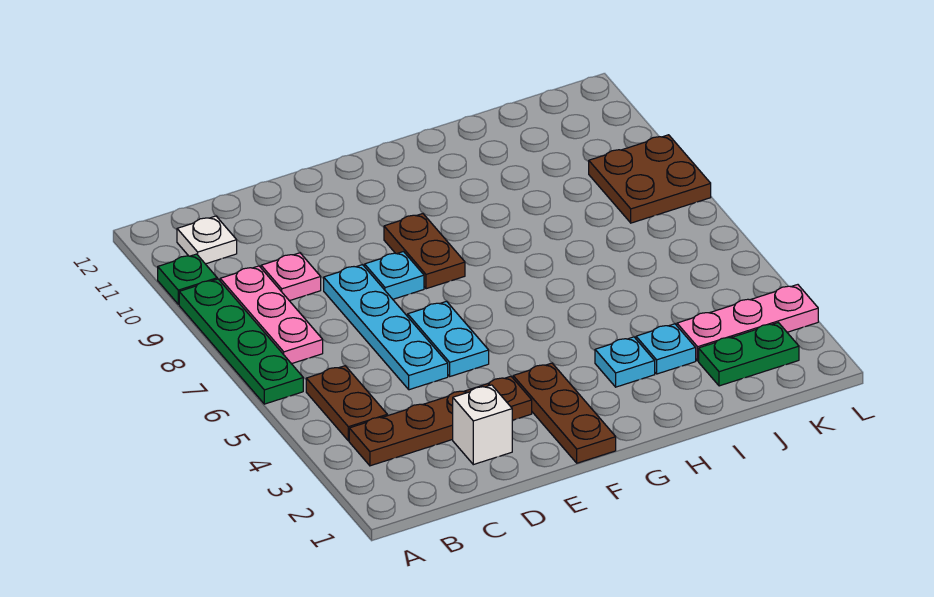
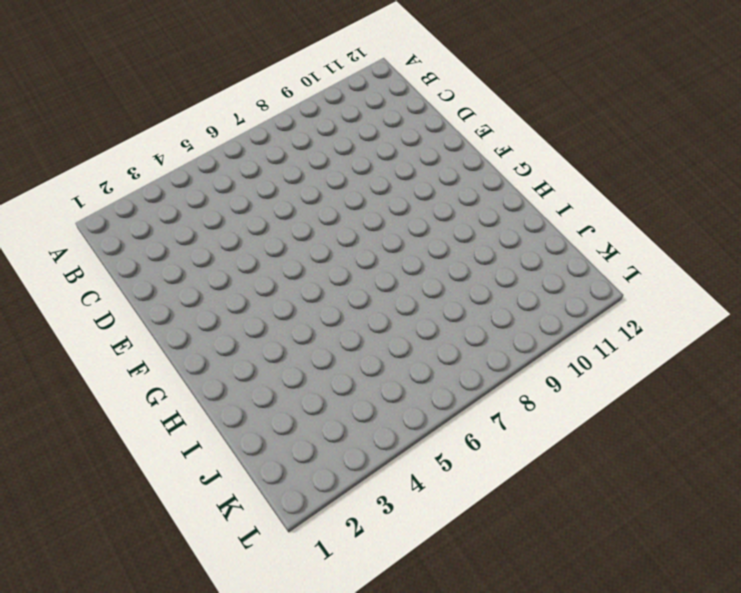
none -> green 1x4 plate [179,279,303,404]
none -> green 1x1 plate [158,254,217,304]
none -> brown 1x4 plate [349,376,532,466]

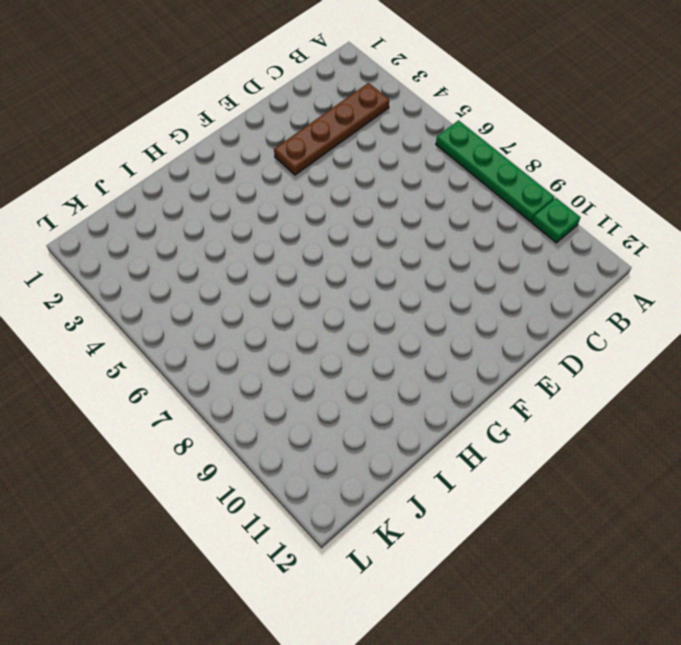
none -> brown 1x2 plate [306,366,387,441]
none -> pink 1x3 plate [220,266,323,364]
none -> white 1x1 plate [177,216,237,264]

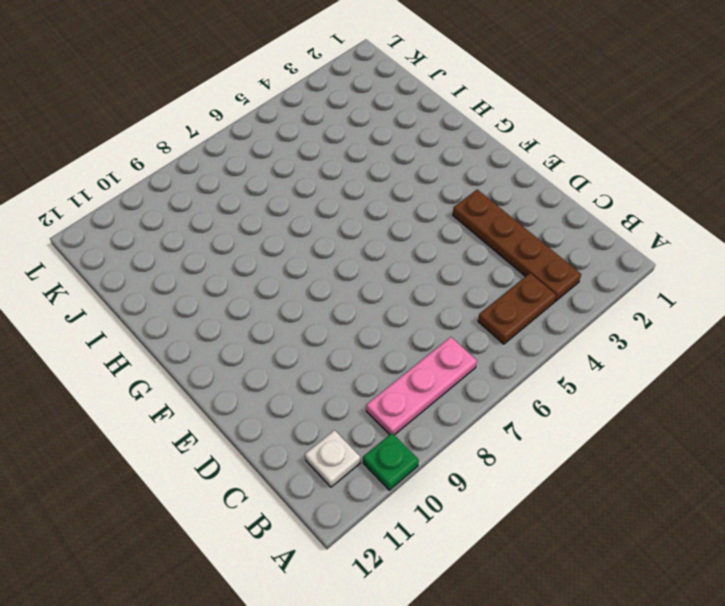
none -> green 1x4 plate [179,279,303,404]
none -> pink 1x1 plate [261,253,321,301]
none -> white 1x1 brick [453,385,512,465]

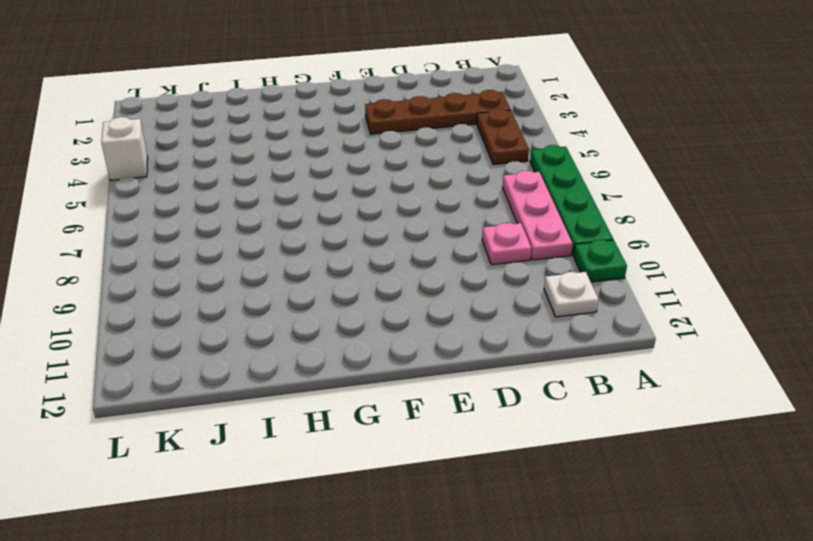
white 1x1 brick [101,117,148,180] -> white 1x1 brick moved to [453,385,512,465]
none -> cyan 1x4 plate [324,265,448,390]
none -> cyan 1x2 plate [408,301,489,376]
none -> cyan 1x1 plate [365,252,424,299]

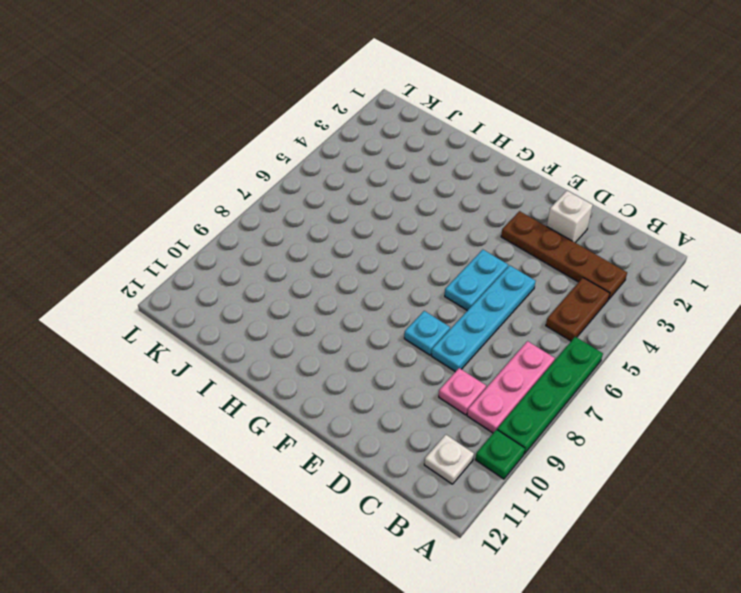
none -> brown 1x3 plate [513,363,616,463]
none -> brown 1x2 plate [384,214,465,289]
none -> cyan 1x1 plate [595,337,655,387]

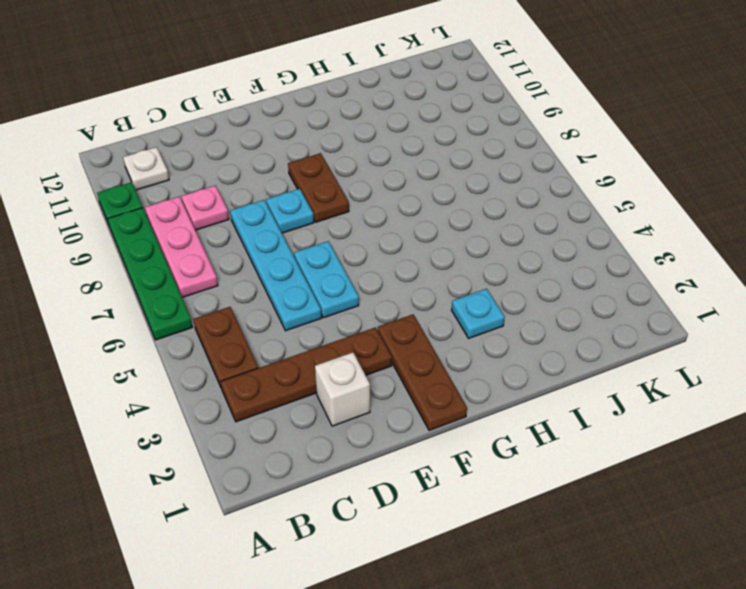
none -> cyan 1x1 plate [636,324,696,374]
none -> green 1x2 plate [699,323,799,386]
none -> pink 1x3 plate [677,285,818,361]

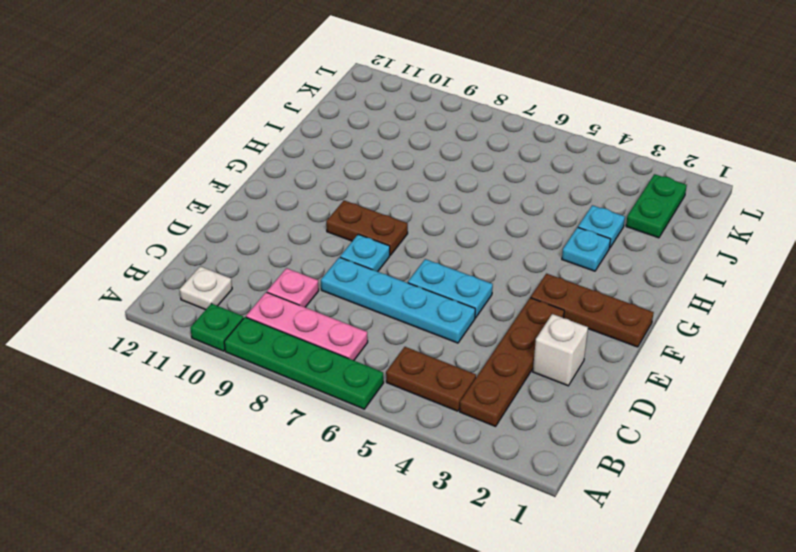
none -> pink 1x3 plate [677,285,818,361]
none -> brown 2x2 plate [589,135,711,223]

